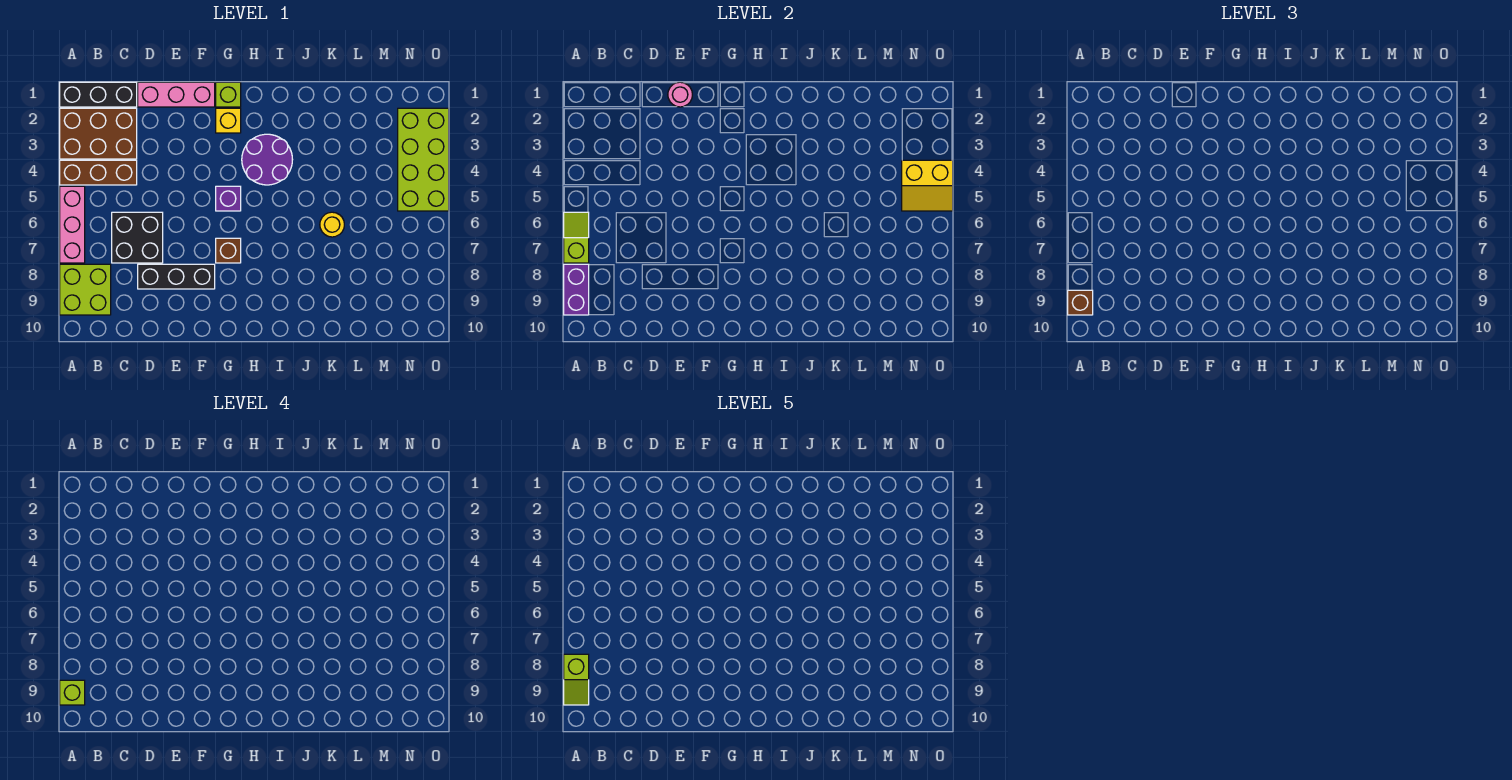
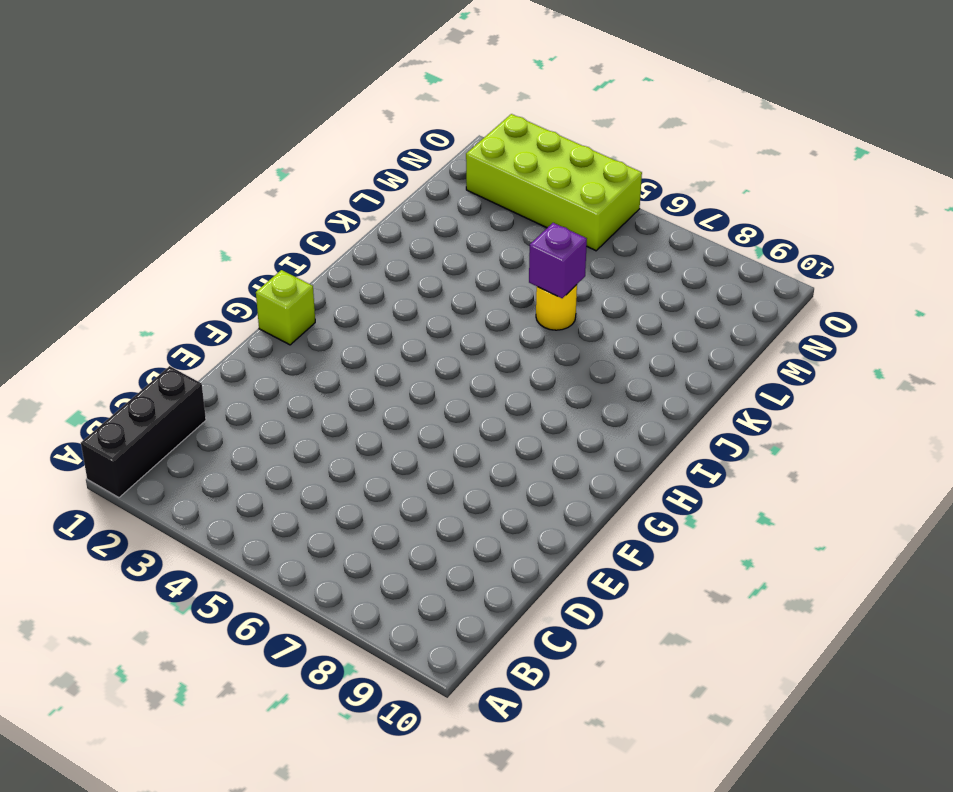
purple 1x1 brick [529,223,587,298] -> purple 1x1 brick moved to [216,186,241,211]
none -> brown 2x3 brick [60,108,137,159]
none -> brown 1x3 brick [60,160,137,185]
none -> pink 1x3 brick [60,186,85,263]

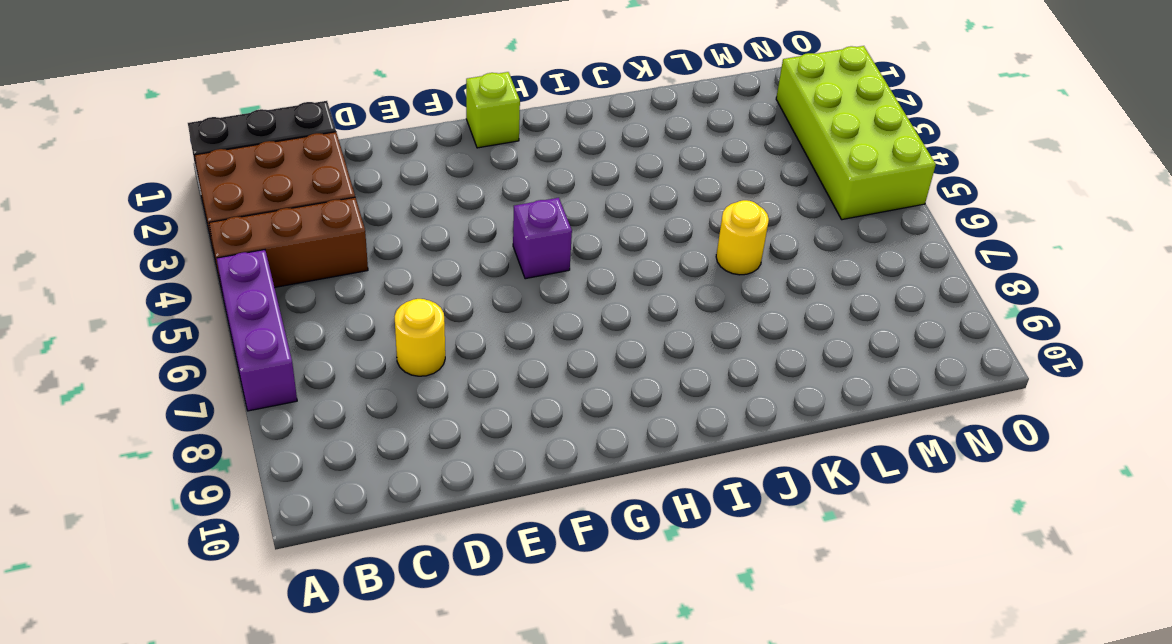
purple 1x3 brick [217,250,297,411] -> pink 1x3 brick [60,186,85,263]
yellow 1x1 round brick [395,299,445,376] -> black 2x2 brick [112,212,163,263]
none -> lime 2x2 brick [60,264,111,315]
none -> pink 1x3 brick [138,82,215,107]
none -> black 1x3 brick [138,264,215,289]

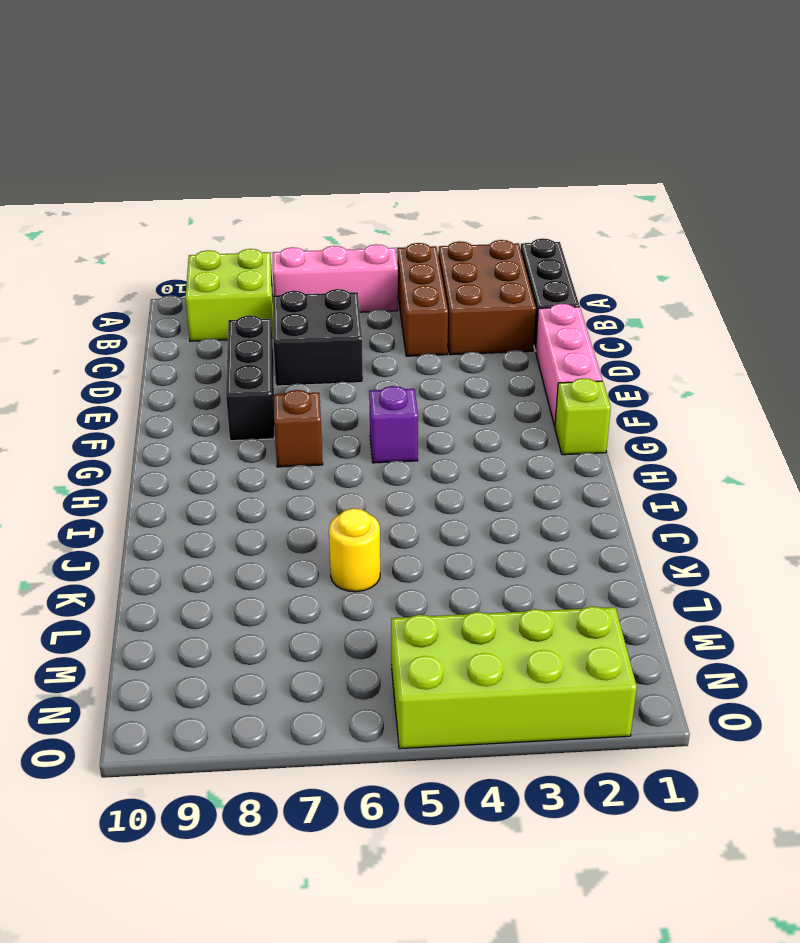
none -> yellow 1x1 brick [216,108,241,133]
none -> purple 2x2 round brick [242,134,293,185]
none -> lime 1x2 slope [564,212,589,263]

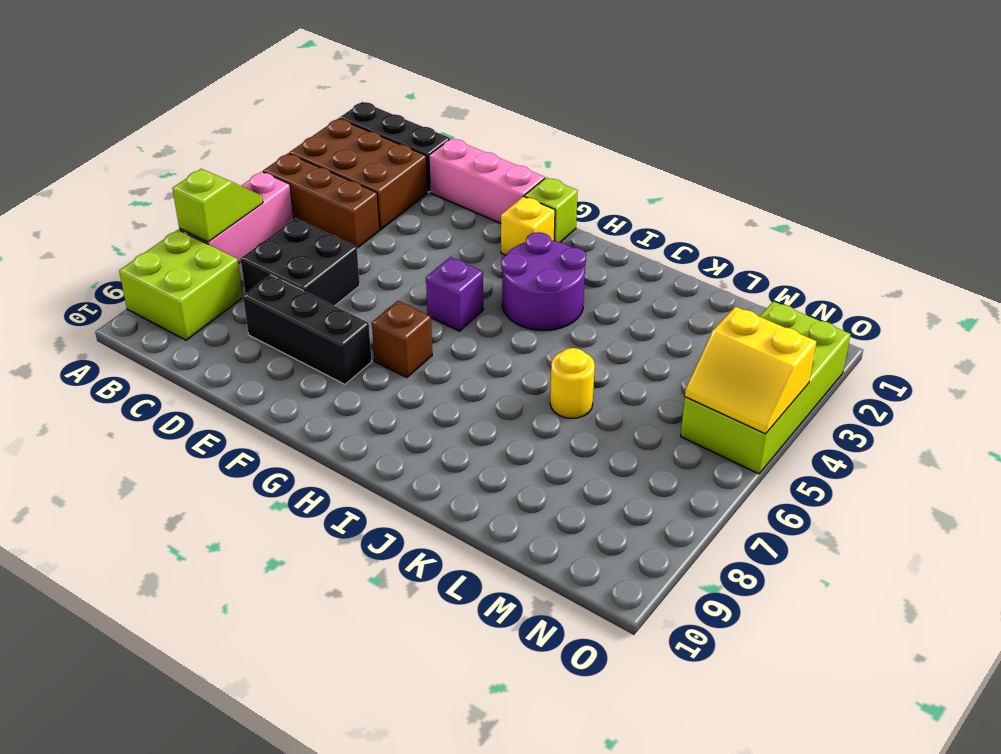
none -> purple 1x2 brick [564,264,589,315]
none -> pink 1x1 round brick [668,82,692,107]
none -> brown 1x1 brick [1068,290,1093,315]

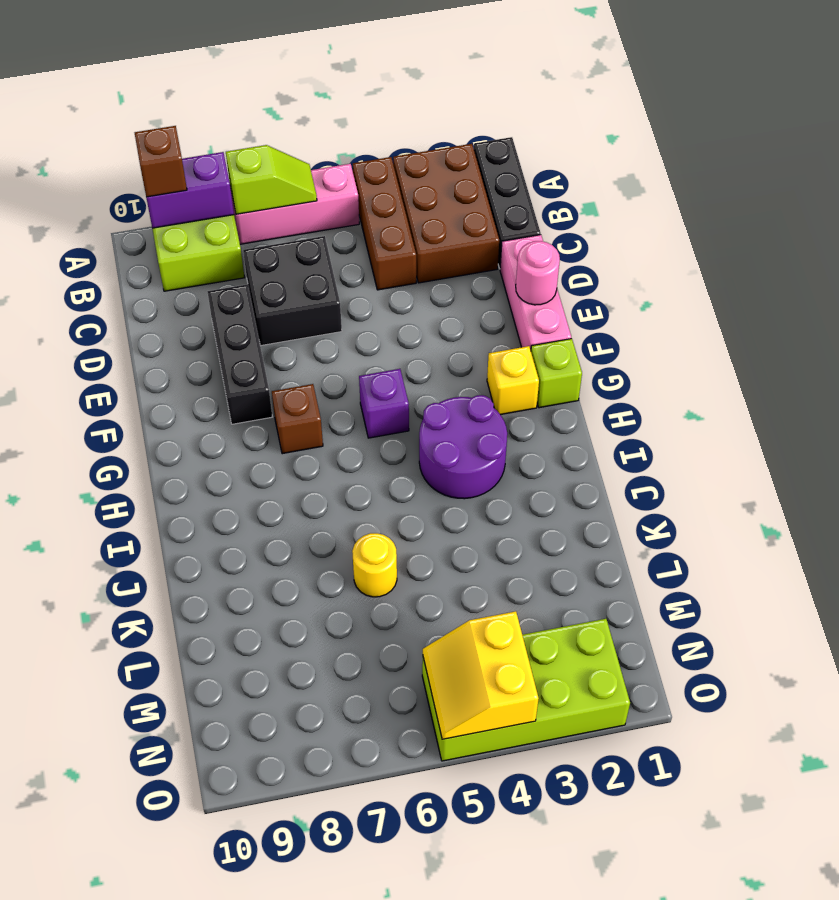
none -> lime 1x1 brick [60,680,85,705]
none -> lime 1x2 slope [564,654,589,705]

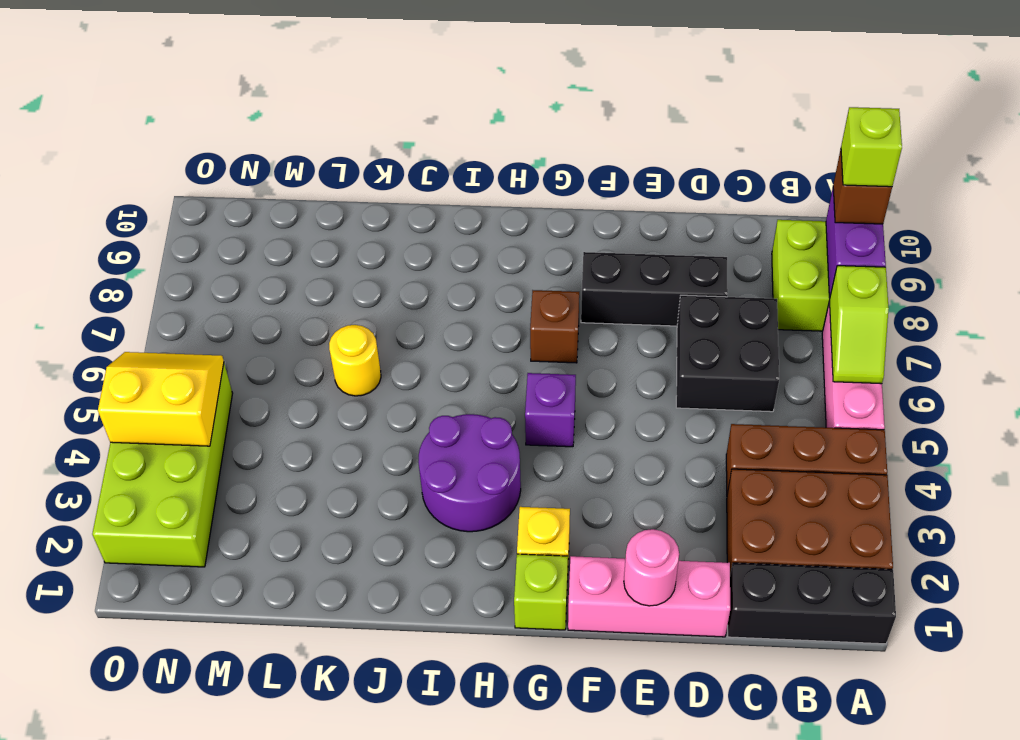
none -> lime 1x2 slope [564,654,589,705]

